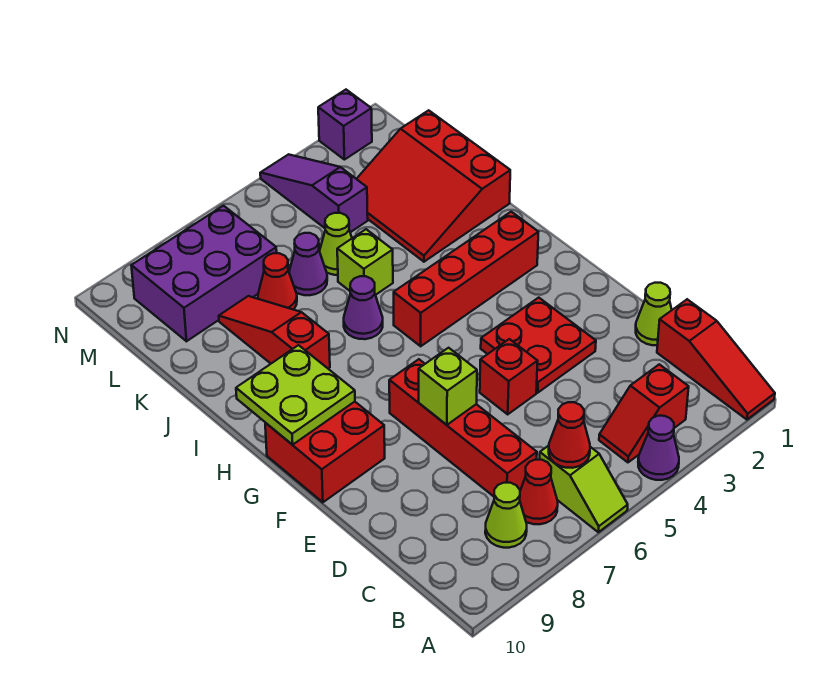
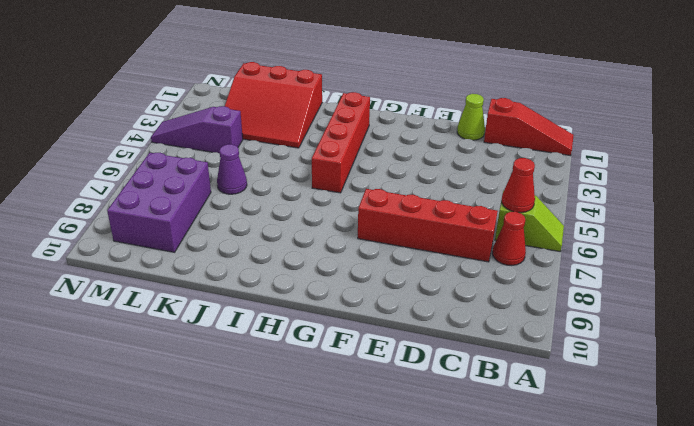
none -> purple 1x1 cone [638,416,679,480]
none -> red 1x2 slope [599,364,689,462]
none -> lime 1x1 cone [485,483,527,548]

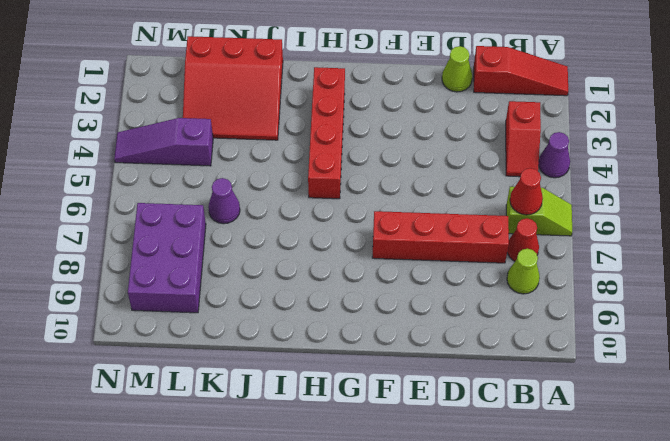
none -> red 2x2 plate [481,298,596,393]
none -> red 1x1 brick [480,339,538,414]
none -> red 2x2 brick [265,402,385,502]

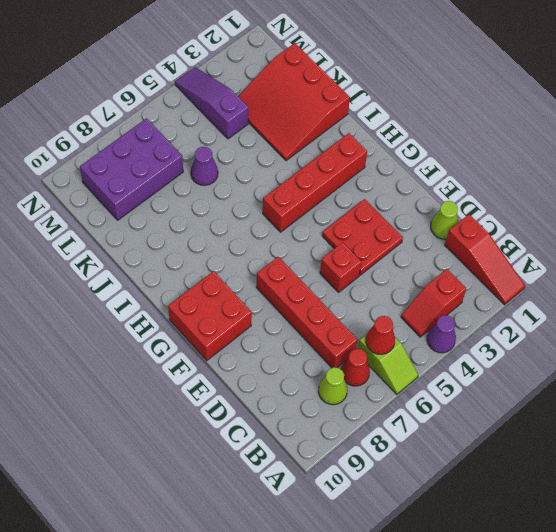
none -> purple 1x1 cone [344,276,383,339]
none -> red 1x3 slope [219,296,330,369]
none -> lime 1x1 brick [337,229,393,295]

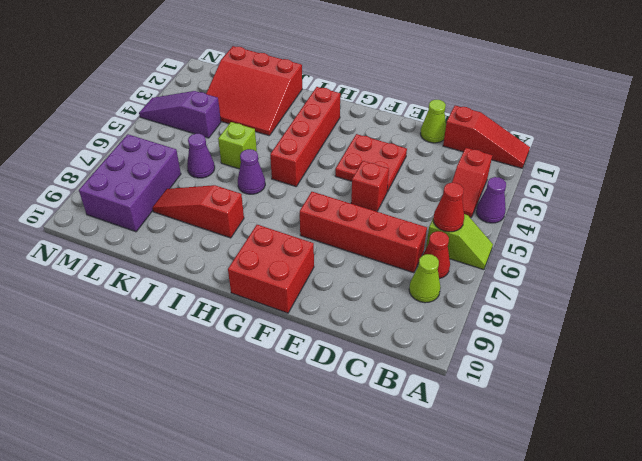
none -> lime 1x1 cone [320,213,352,275]
none -> red 1x1 cone [258,253,297,309]
none -> purple 1x1 brick [318,90,372,160]

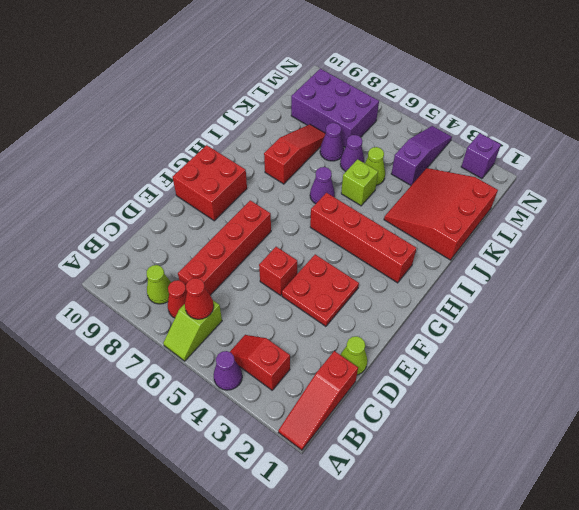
purple 1x1 cone [320,123,344,161] -> red 1x1 cone [258,253,297,309]
none -> lime 1x1 brick [419,348,477,425]
none -> lime 2x2 plate [236,345,355,445]

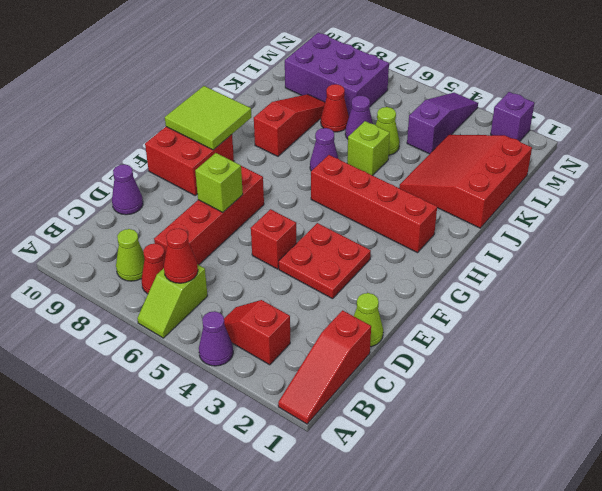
purple 1x1 cone [112,164,143,215] -> none
lime 2x2 tile [165,86,251,150] -> lime 2x2 plate [236,345,355,445]

